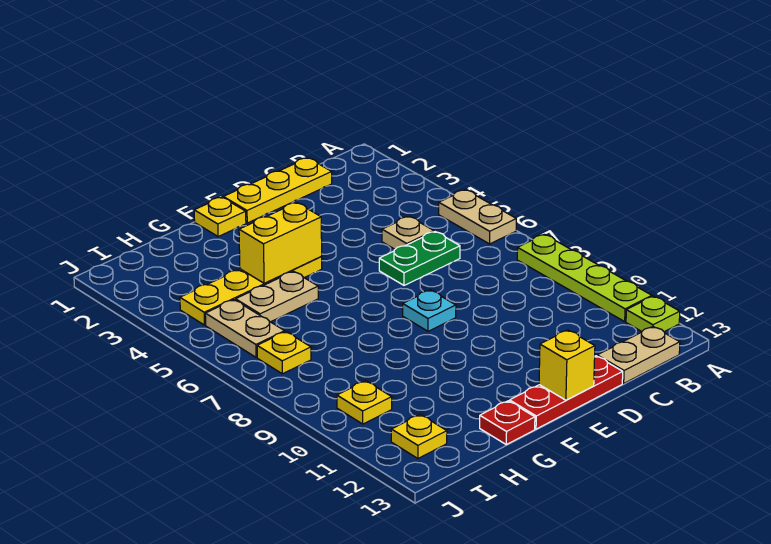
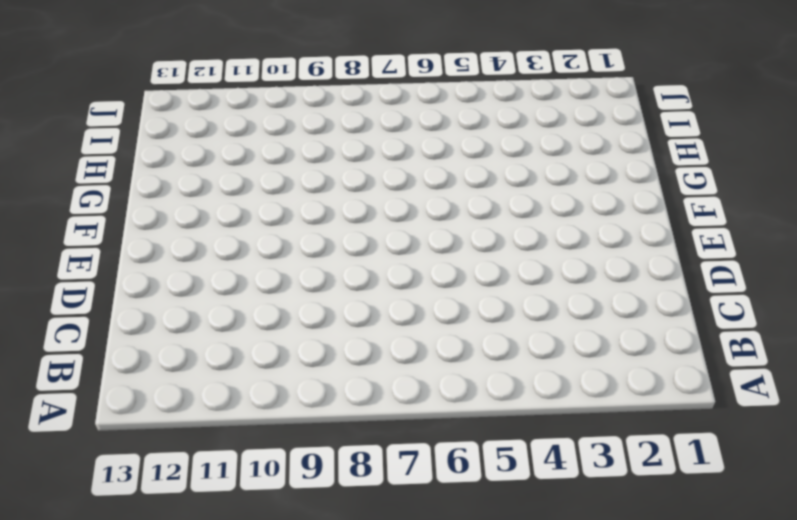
none -> tan 1x2 plate [439,190,516,244]
none -> lime 1x4 plate [517,234,652,322]
none -> lime 1x1 plate [626,296,680,332]

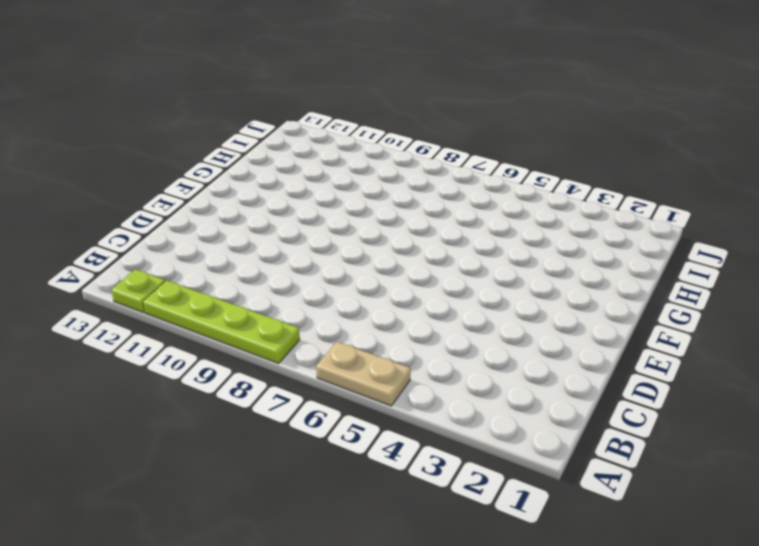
none -> tan 1x2 plate [597,327,680,383]
none -> yellow 1x3 plate [223,158,332,223]
none -> tan 1x1 plate [382,216,434,249]

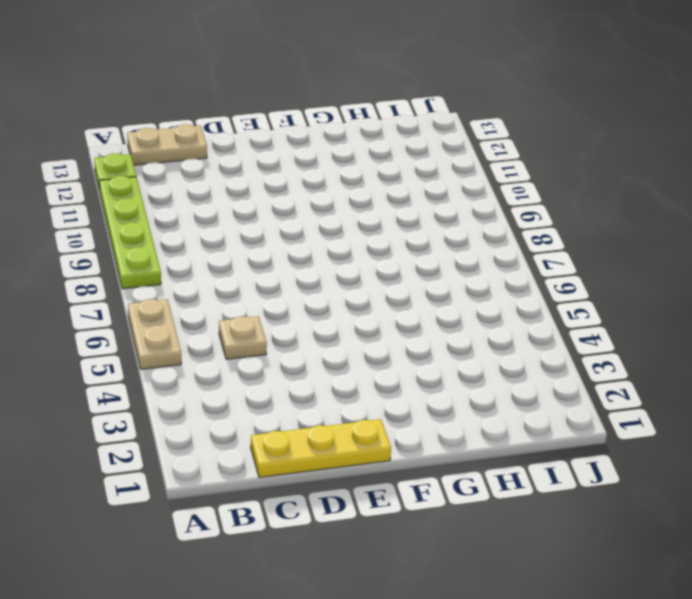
none -> green 1x2 plate [379,232,460,285]
none -> red 1x3 plate [510,356,623,429]
none -> cyan 1x1 plate [403,290,456,331]

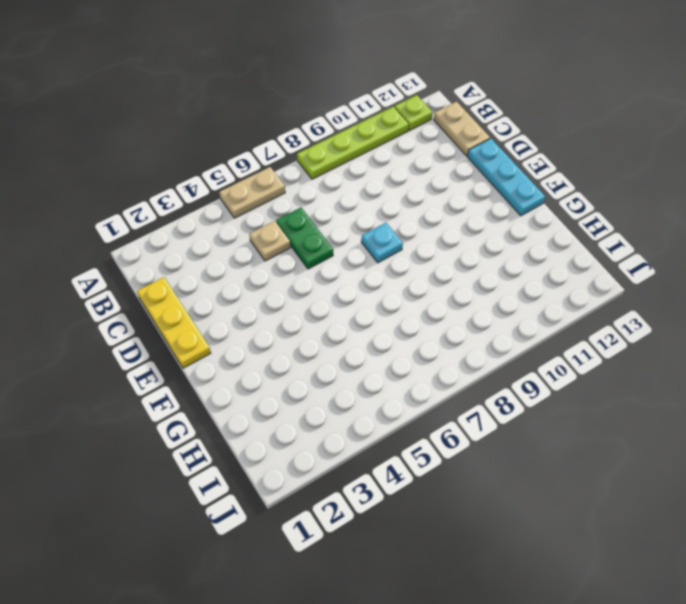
cyan 1x3 plate [468,139,545,216] -> red 1x3 plate [510,356,623,429]
none -> yellow 1x1 plate [194,197,246,237]
none -> yellow 1x4 plate [180,257,322,325]
none -> tan 1x2 plate [236,271,318,322]

